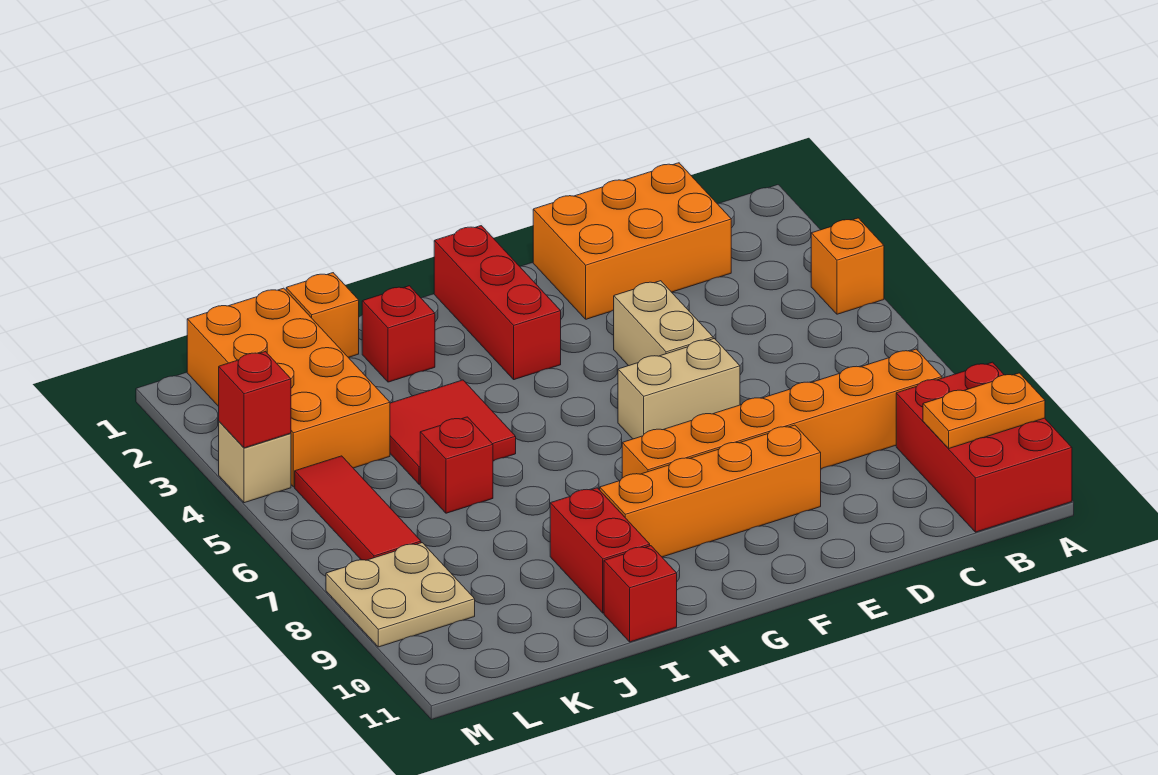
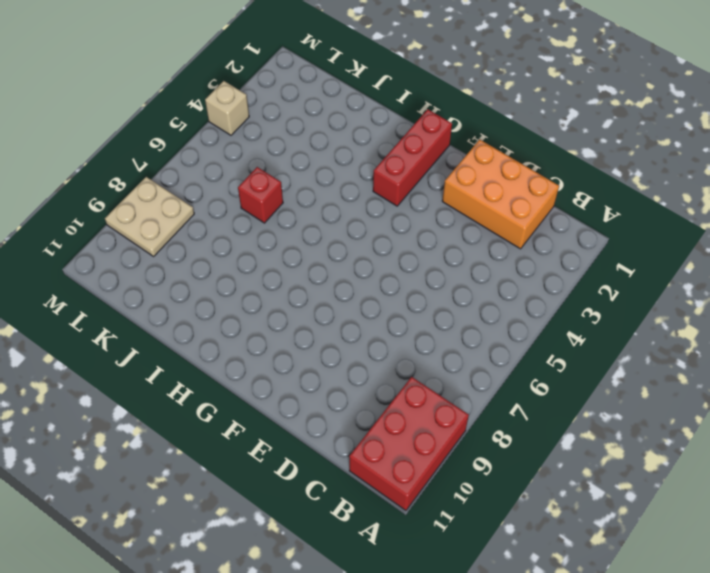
none -> orange 1x1 brick [811,218,884,314]
none -> orange 1x6 brick [622,349,942,478]
none -> tan 1x2 brick [614,281,713,366]

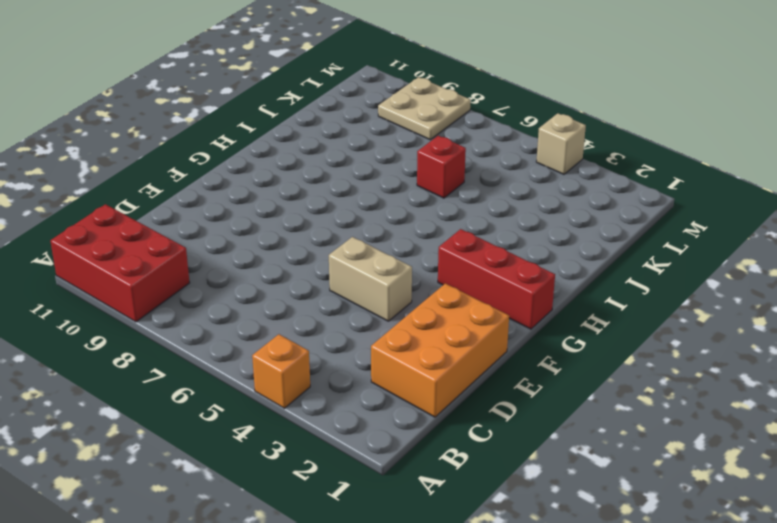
none -> orange 1x6 brick [622,349,942,478]
none -> tan 1x2 brick [618,339,740,439]
none -> orange 1x4 brick [600,425,821,557]

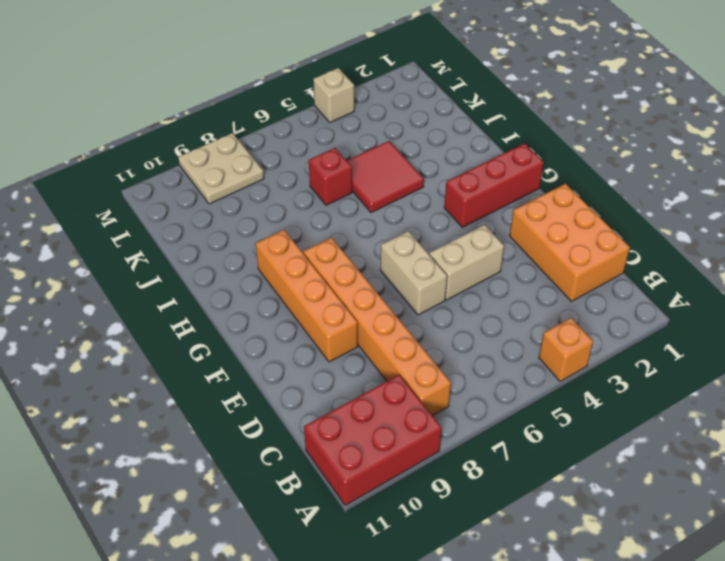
none -> red 1x1 brick [362,286,435,382]
none -> red 1x2 brick [550,488,650,613]
none -> red 1x1 brick [604,546,677,642]

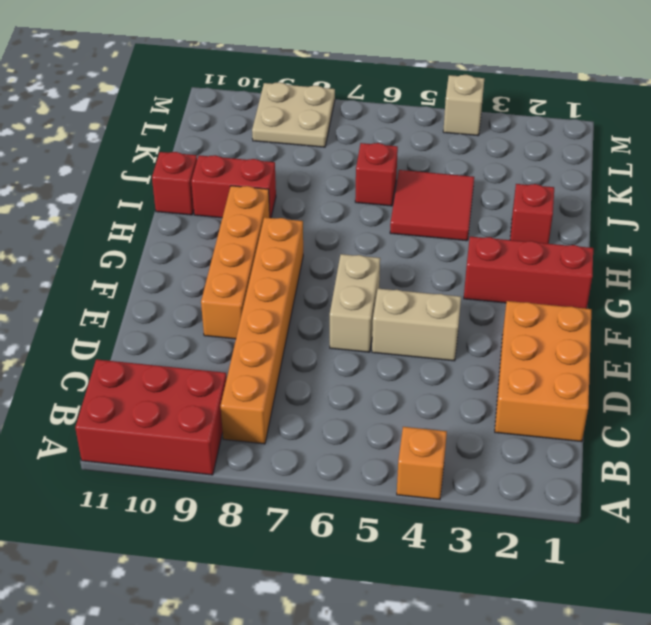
none -> orange 1x1 brick [286,273,359,357]
none -> orange 2x4 brick [187,288,390,487]
none -> red 1x3 tile [295,456,421,560]

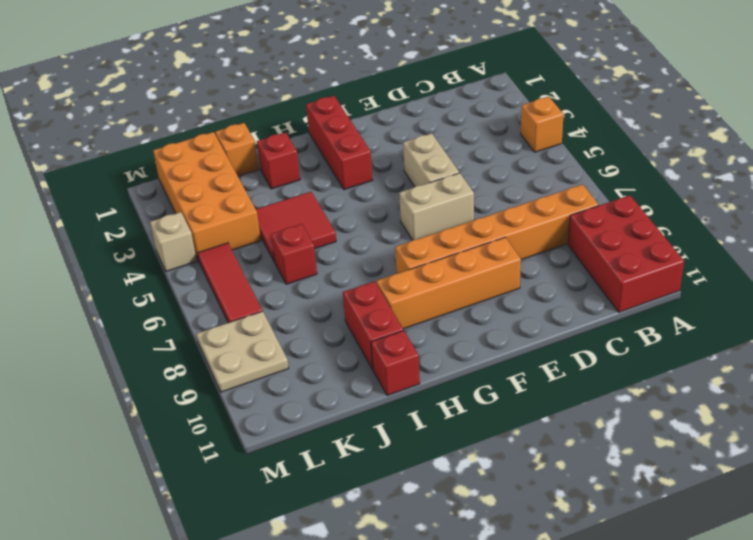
none -> orange 2x3 brick [533,163,731,319]
none -> orange 1x2 plate [923,373,1045,449]
none -> red 1x1 brick [219,352,291,448]

